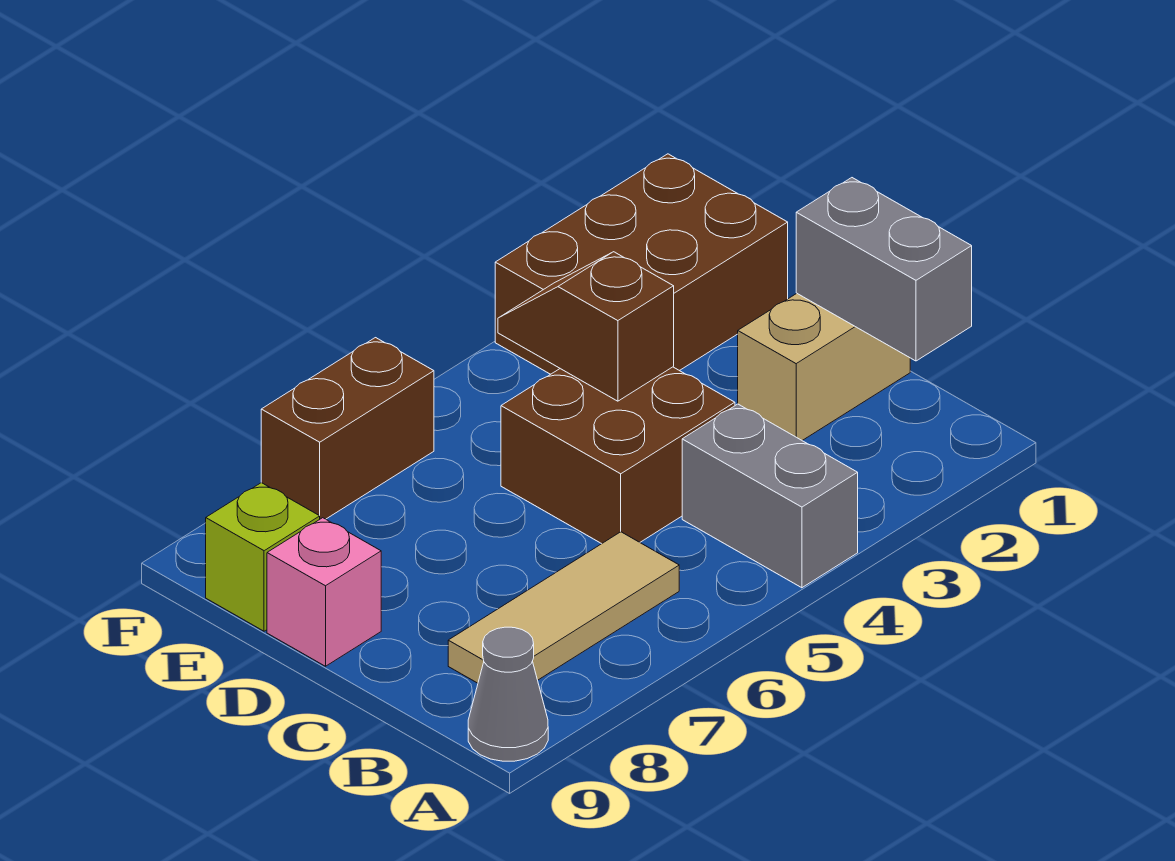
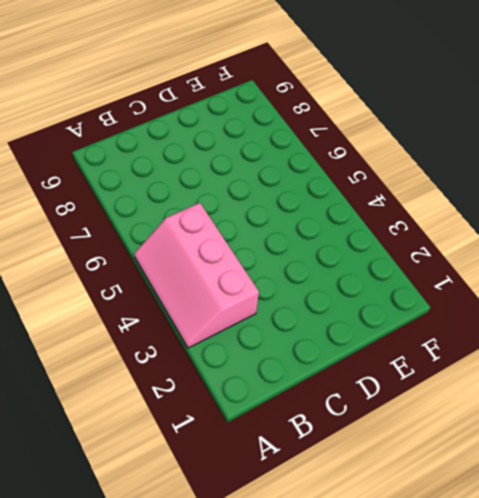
pink 2x3 slope [134,203,259,348] -> grey 1x2 brick [682,404,858,588]
none -> grey 1x1 cone [468,627,548,761]
none -> tan 1x3 tile [448,532,679,683]

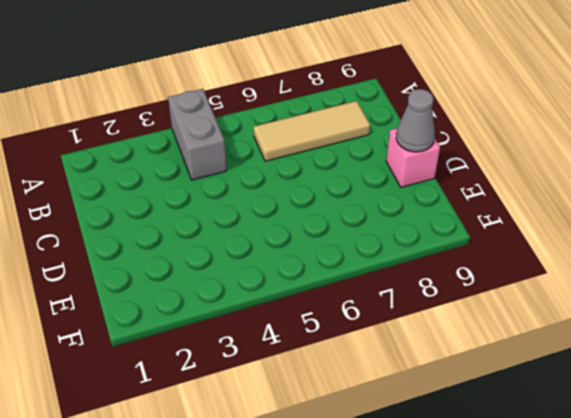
grey 1x1 cone [396,89,435,152] -> grey 1x1 cone moved to [468,627,548,761]
none -> tan 1x2 brick [738,294,910,440]
none -> brown 2x2 brick [501,367,735,544]

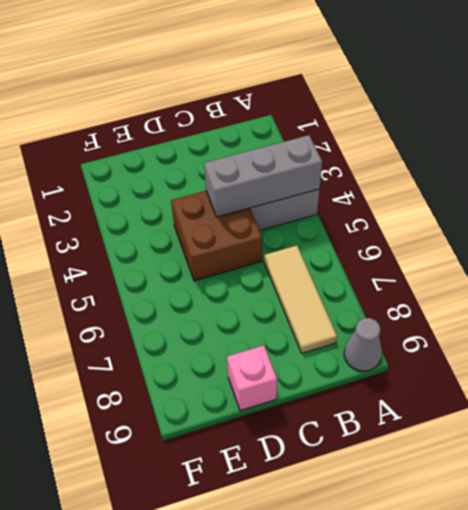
grey 1x3 brick [204,135,322,217] -> none
none -> tan 1x2 brick [738,294,910,440]
none -> brown 2x3 brick [495,154,788,374]

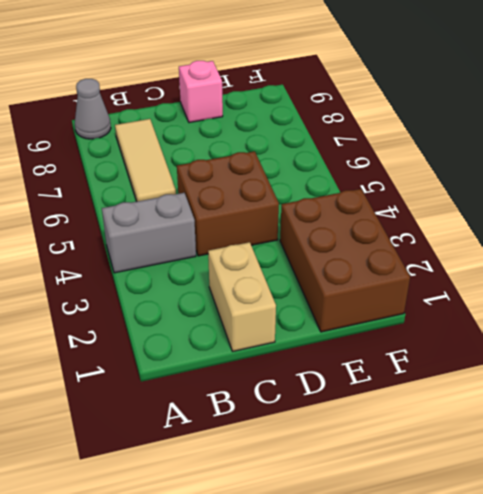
none -> lime 1x1 brick [206,483,320,631]
none -> brown 1x2 brick [261,338,434,519]

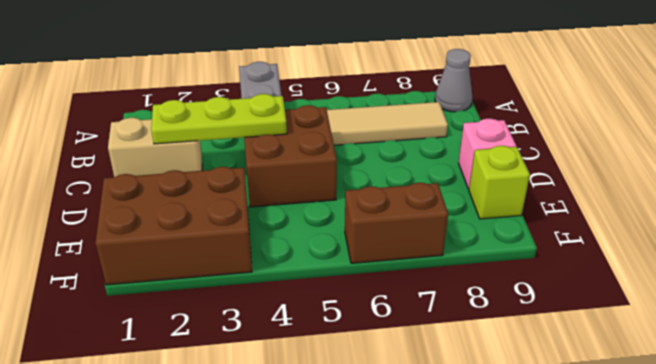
lime 1x3 plate [151,94,287,144] -> none
none -> grey 1x2 brick [796,178,972,361]
none -> brown 1x2 slope [498,252,674,401]

